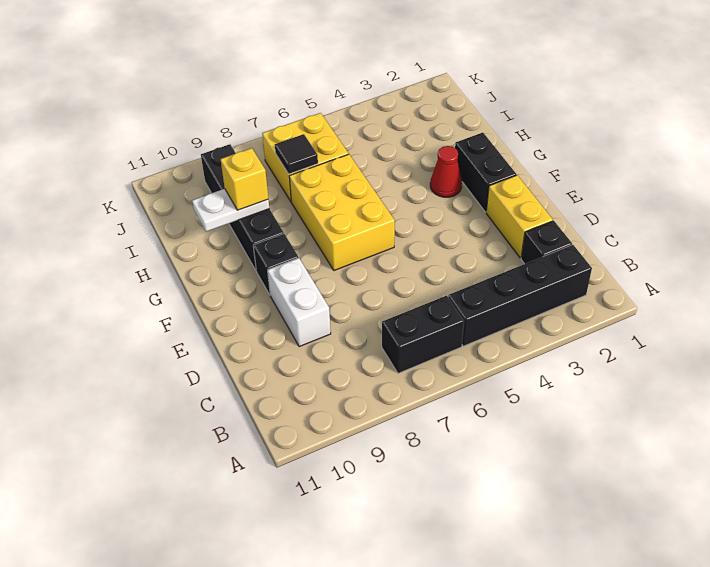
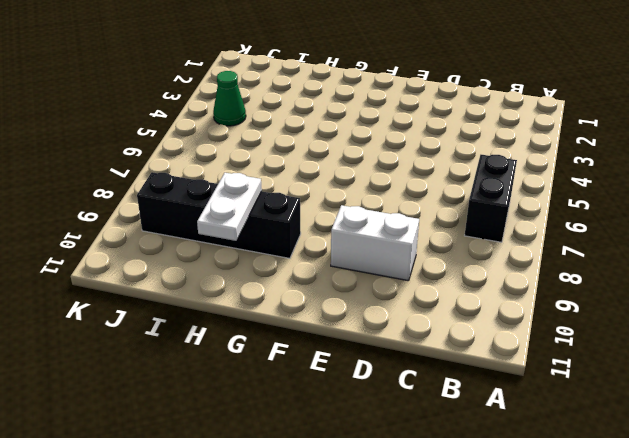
green 1x1 cone [213,71,246,126] -> none
none -> black 1x4 brick [448,245,592,346]
none -> black 1x1 brick [521,221,572,264]
none -> yellow 1x2 brick [486,175,553,258]

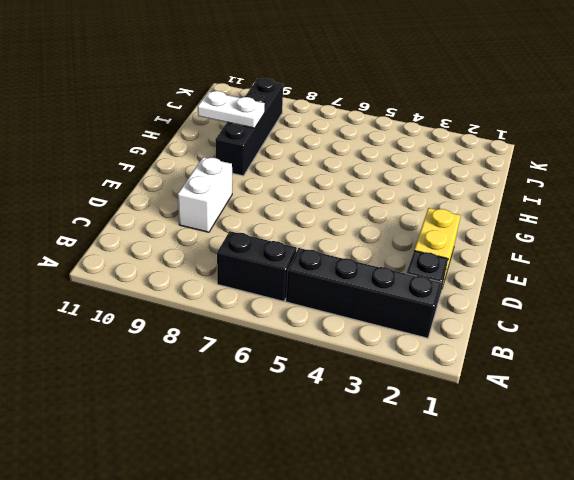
none -> black 1x2 brick [455,133,516,212]
none -> yellow 2x3 brick [289,154,395,270]
none -> black 1x1 brick [253,234,298,295]

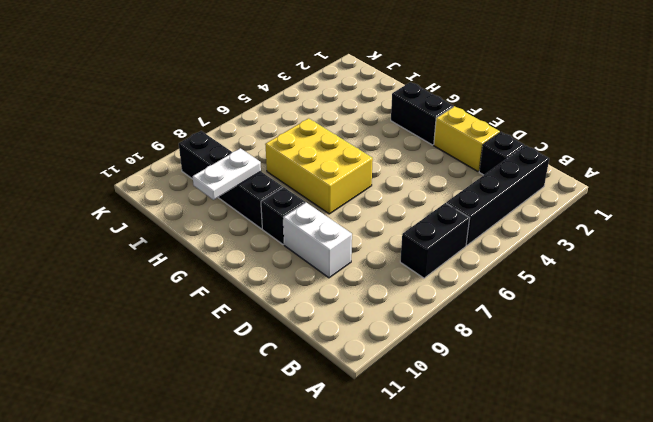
none -> red 1x1 cone [430,146,462,197]
none -> yellow 2x2 brick [262,113,349,201]
none -> black 1x1 tile [275,134,318,174]

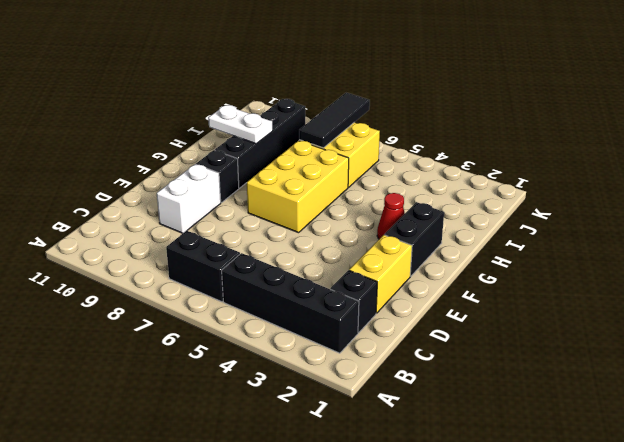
black 1x3 tile [299,93,370,148] -> black 1x1 tile [275,134,318,174]
none -> yellow 1x1 brick [221,148,268,210]

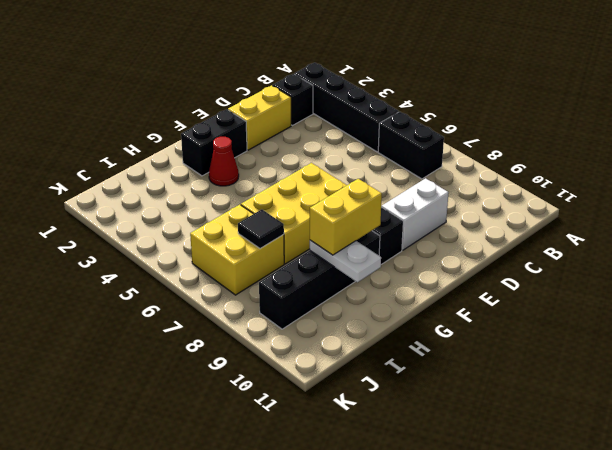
yellow 1x2 brick [310,179,382,255] -> yellow 1x1 brick [221,148,268,210]

